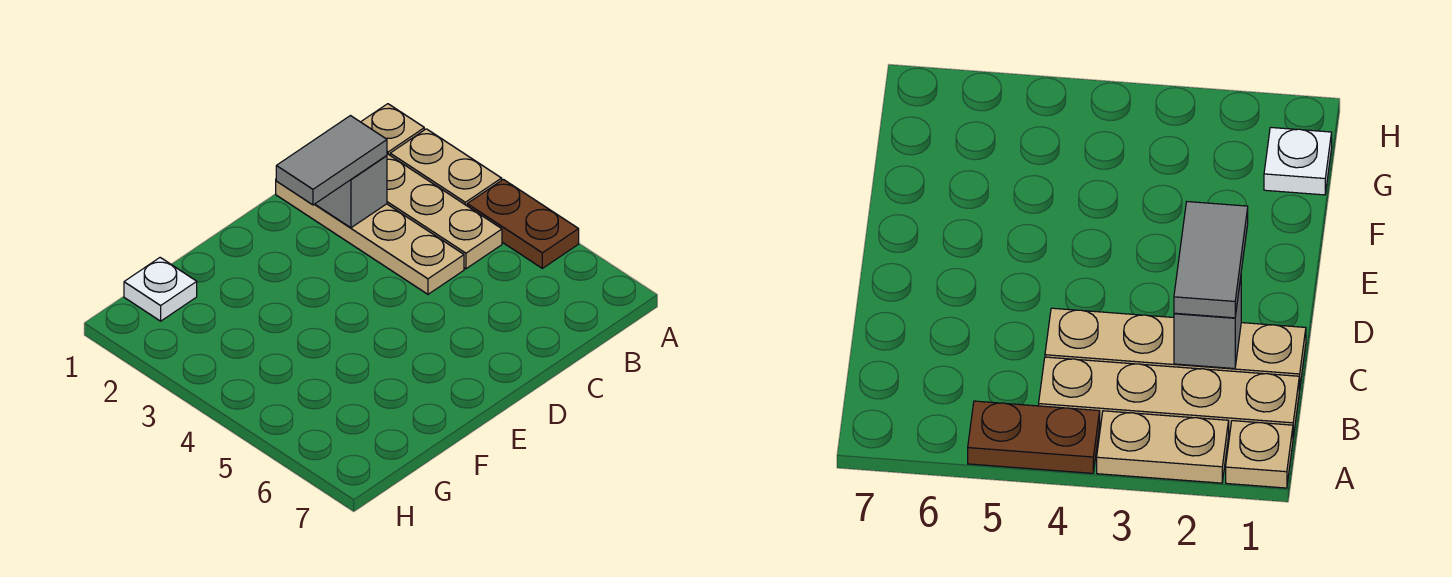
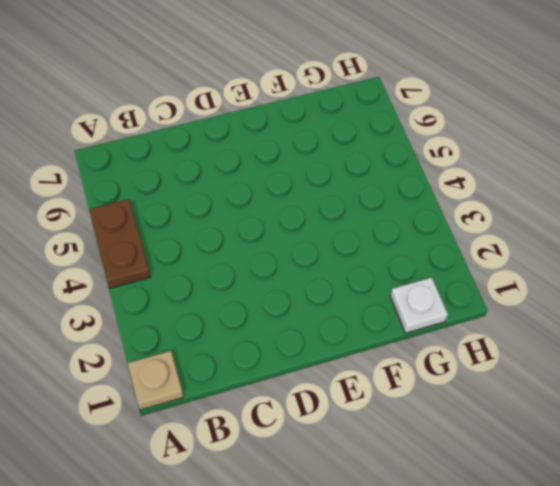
none -> tan 1x2 plate [390,129,502,206]
none -> tan 1x4 plate [387,154,502,269]

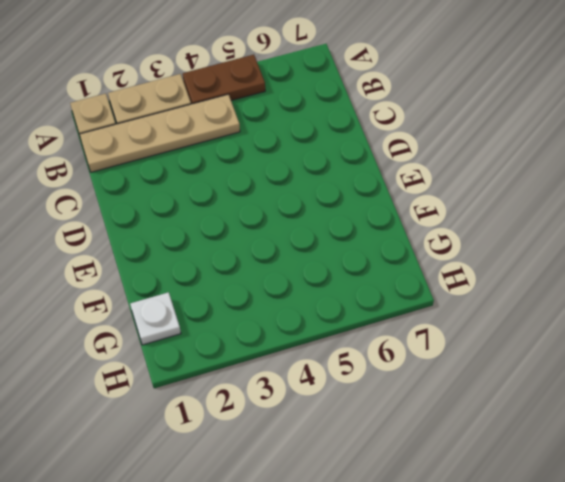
none -> tan 1x4 plate [276,181,464,294]
none -> grey 1x1 brick [315,156,387,228]

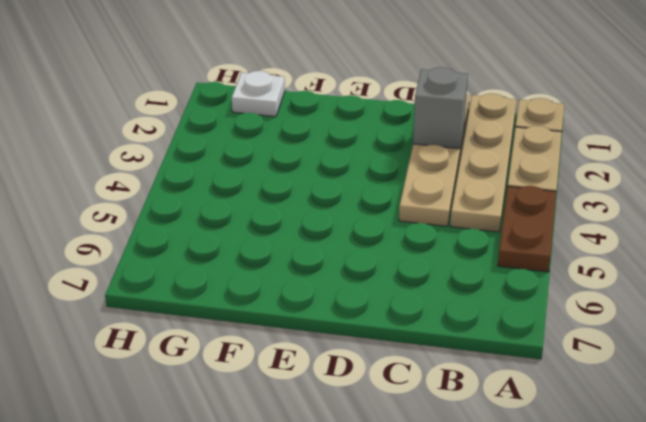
none -> grey 1x2 tile [276,116,387,205]

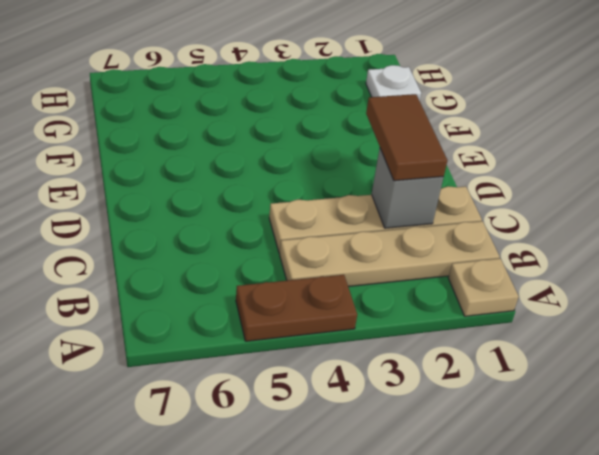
brown 1x2 tile [366,94,447,181] -> grey 1x2 tile [276,116,387,205]
none -> tan 1x2 plate [390,129,502,206]

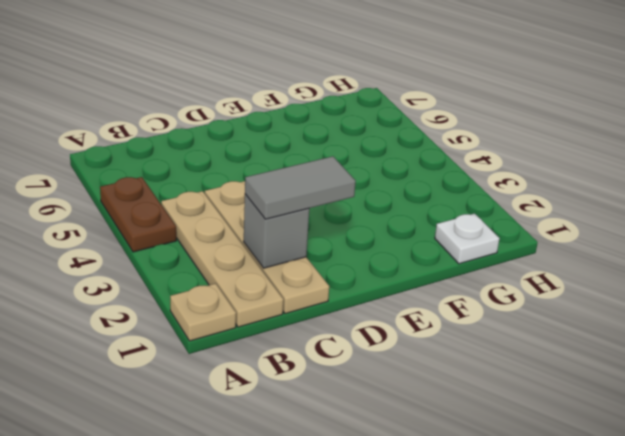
none -> tan 1x2 plate [390,129,502,206]

